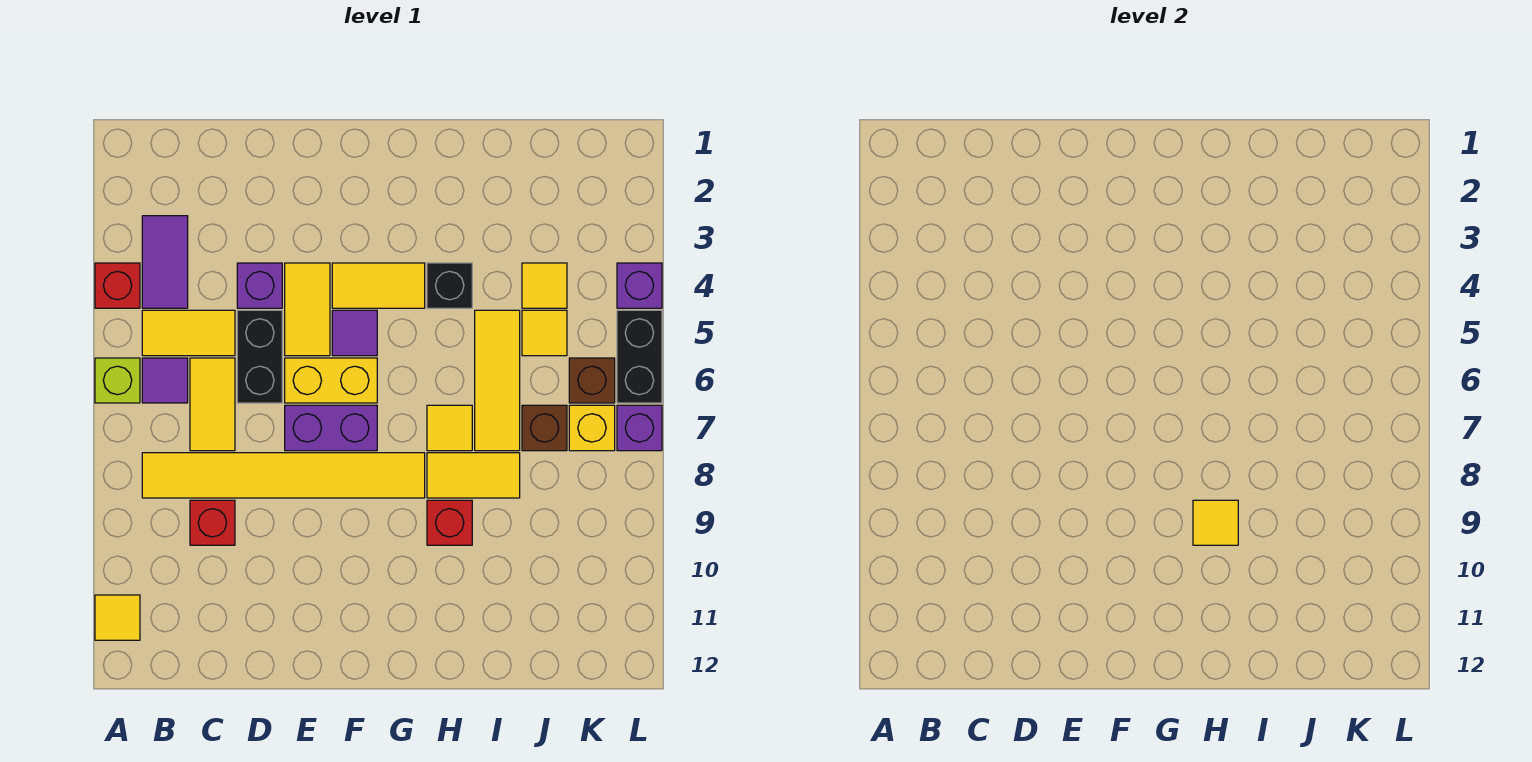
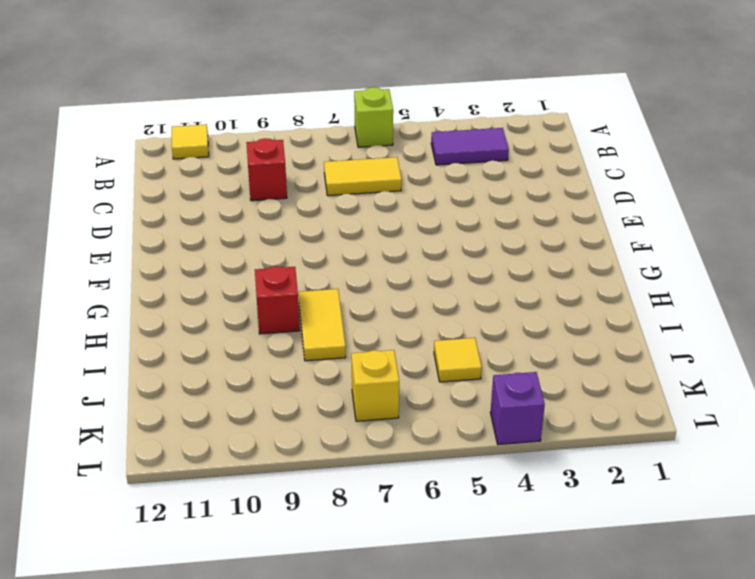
none -> red 1x1 brick [95,263,140,308]
none -> yellow 1x2 tile [142,310,235,356]
none -> purple 1x1 tile [142,358,188,403]
none -> yellow 1x6 tile [142,453,425,498]

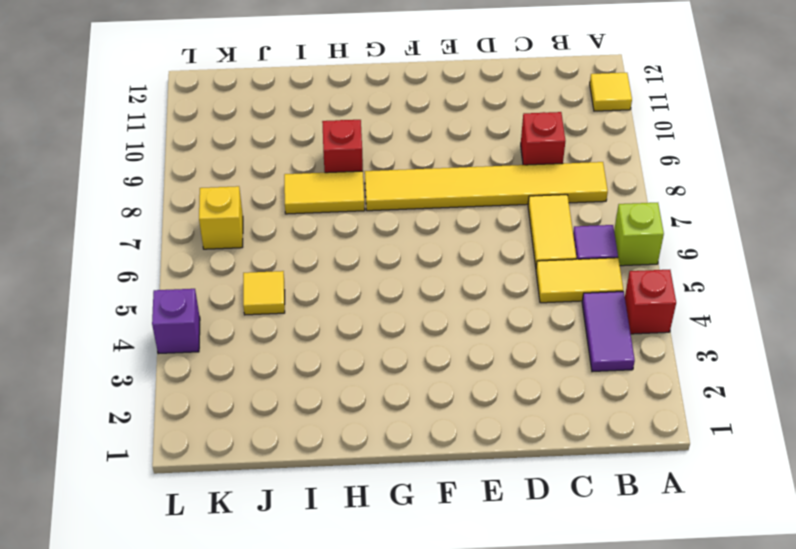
none -> purple 1x1 brick [237,263,282,308]
none -> black 1x2 brick [237,310,282,403]
none -> yellow 1x2 tile [285,263,330,356]
none -> yellow 1x2 brick [285,358,377,403]

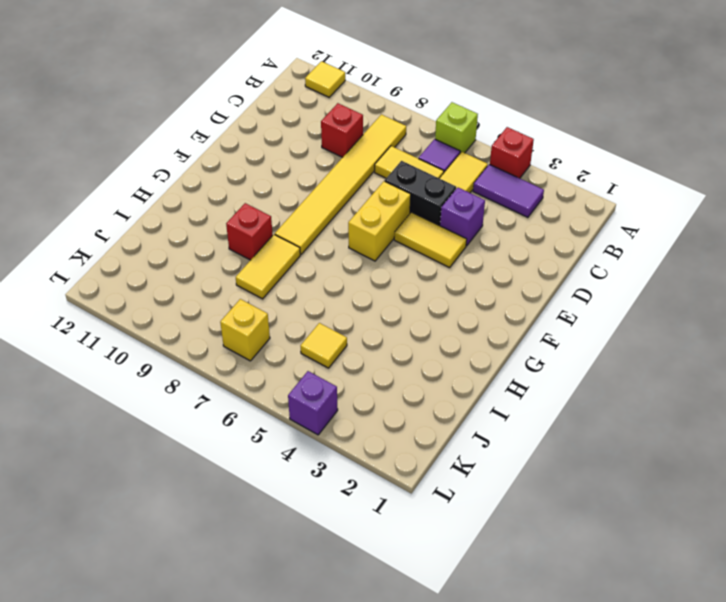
none -> purple 1x2 brick [285,405,377,451]
none -> yellow 1x2 tile [332,263,425,308]
none -> purple 1x1 tile [332,310,377,356]
none -> black 1x1 brick [427,263,472,308]

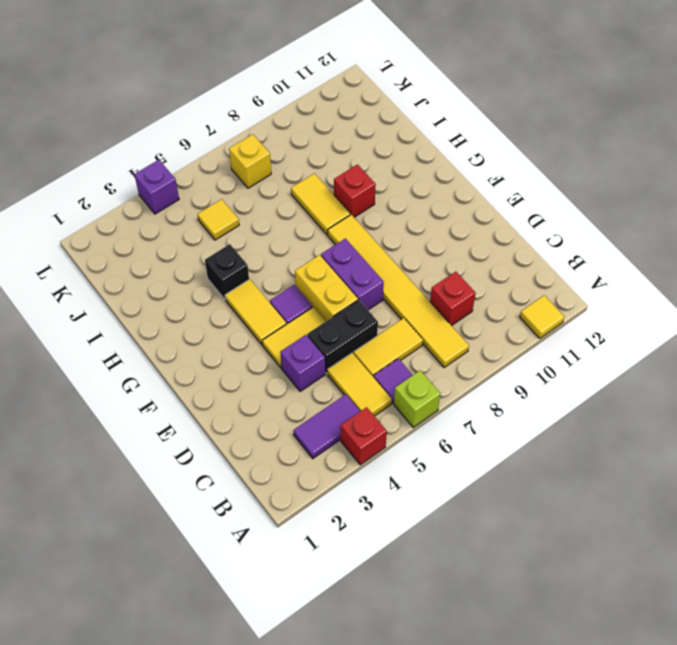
none -> yellow 1x1 tile [427,405,472,451]
none -> yellow 1x3 tile [475,310,520,451]
none -> yellow 1x1 tile [522,263,567,308]
none -> brown 1x1 brick [522,405,567,451]

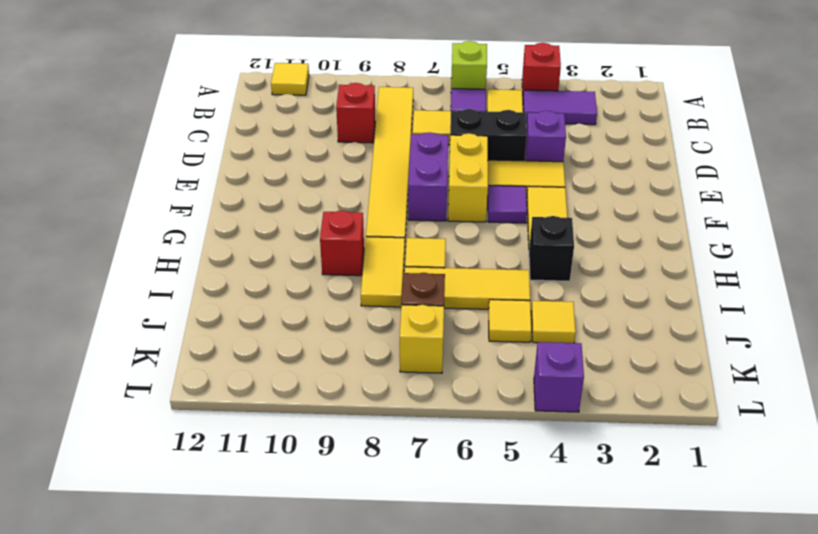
none -> brown 1x1 brick [569,358,615,403]
none -> black 1x2 brick [617,310,662,403]
none -> purple 1x1 brick [617,405,662,451]
none -> yellow 1x1 tile [1193,500,1238,545]

